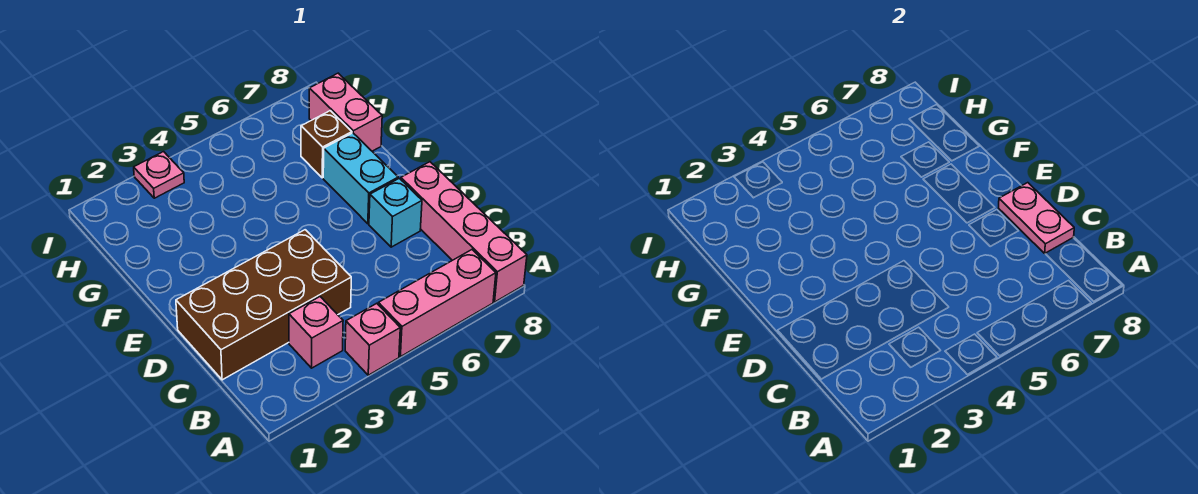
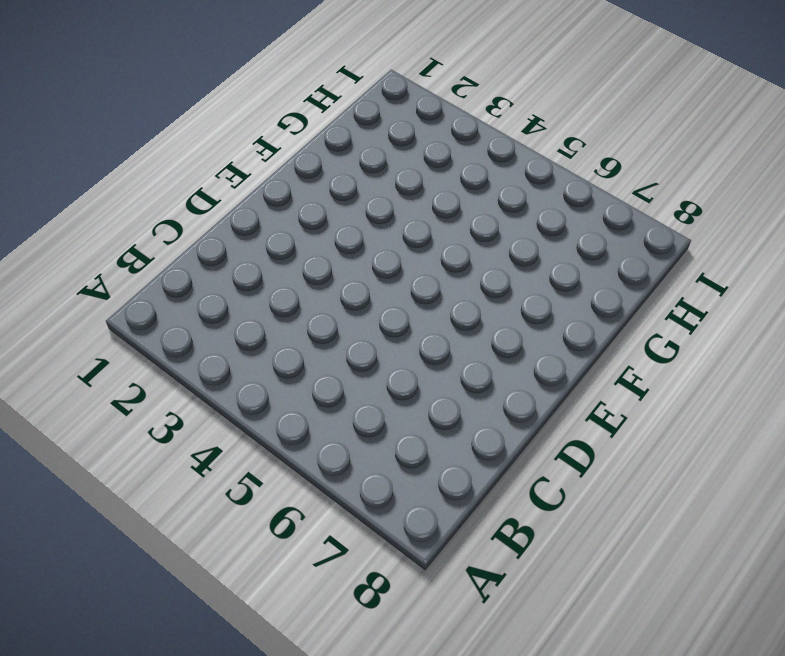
none -> pink 1x1 brick [345,303,400,375]
none -> pink 1x3 brick [378,250,496,357]

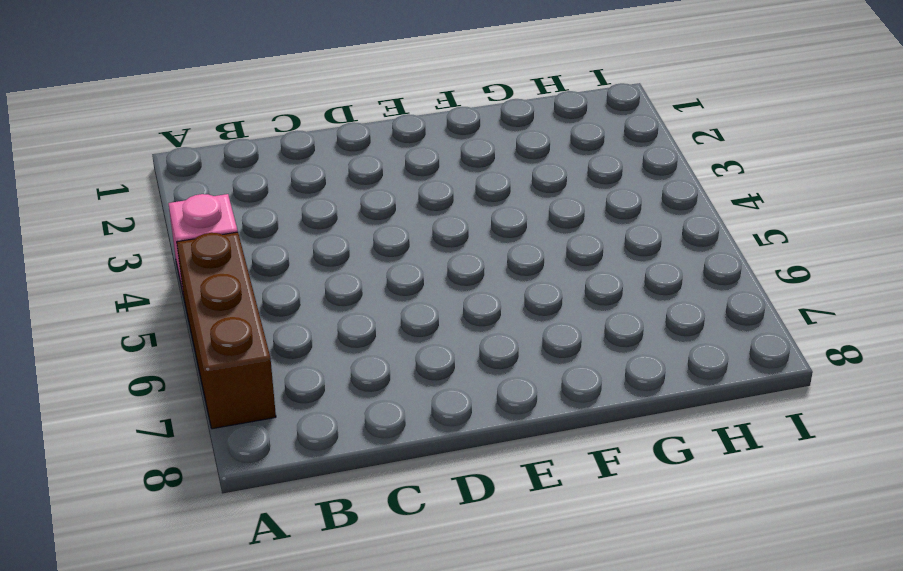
brown 1x3 brick [177,232,276,429] -> pink 1x3 brick [378,250,496,357]
none -> pink 1x4 brick [401,162,527,302]
none -> pink 1x1 brick [289,297,343,368]

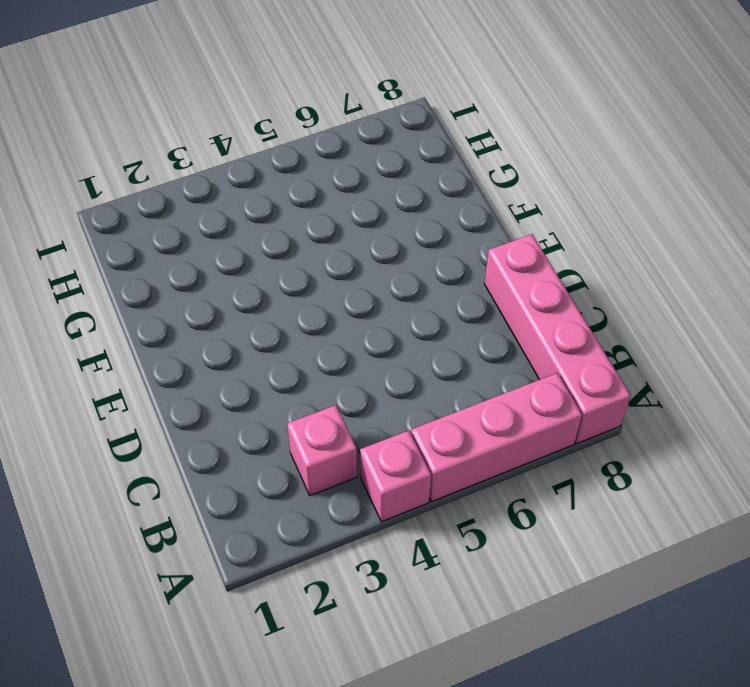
none -> brown 2x4 brick [176,230,351,380]
none -> cyan 1x1 brick [369,178,422,247]

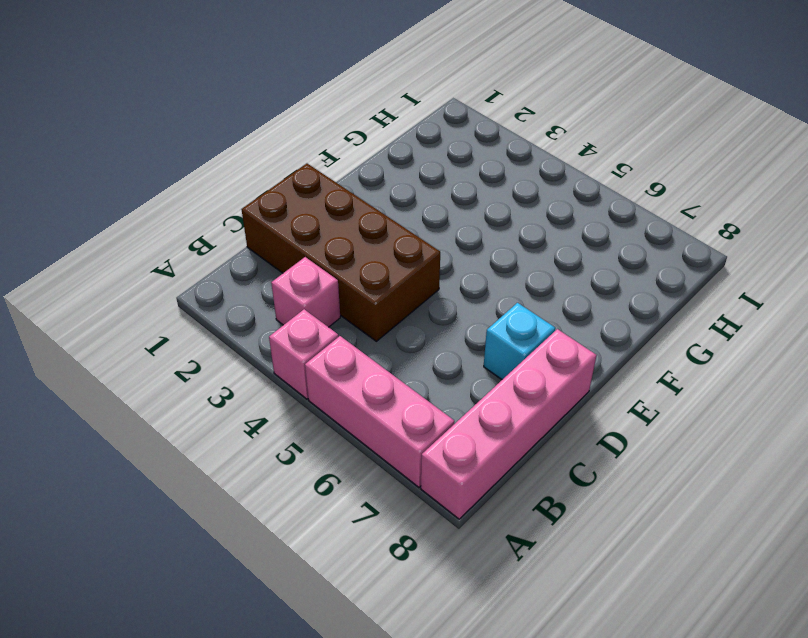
none -> cyan 1x2 brick [323,133,398,224]
none -> brown 1x1 brick [301,111,352,178]

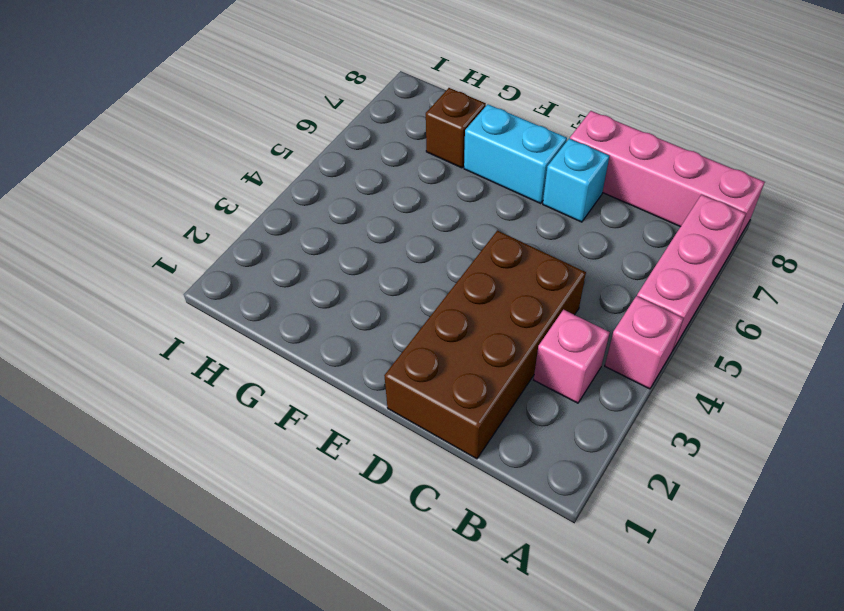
none -> pink 1x2 brick [309,73,382,151]
none -> pink 1x1 plate [134,152,184,198]

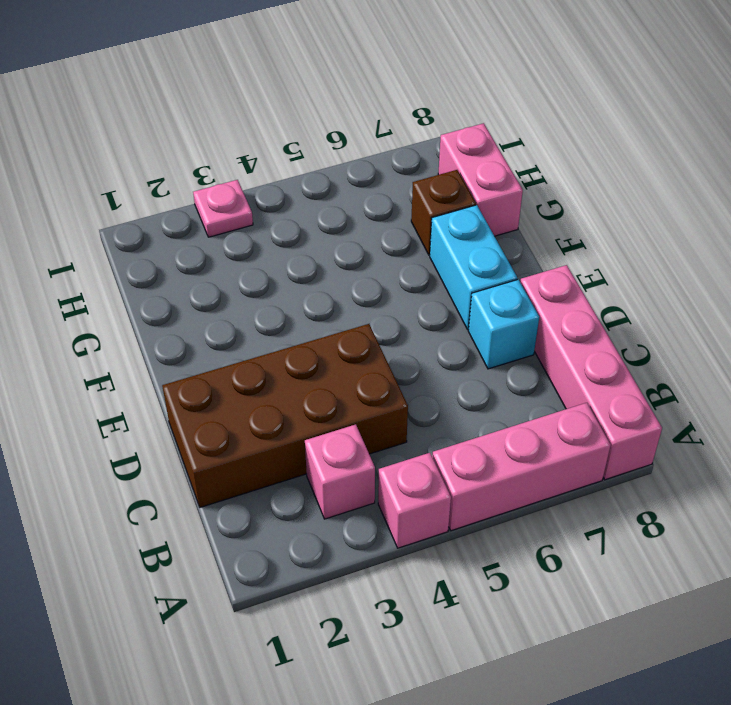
none -> pink 1x2 plate [999,183,1074,253]

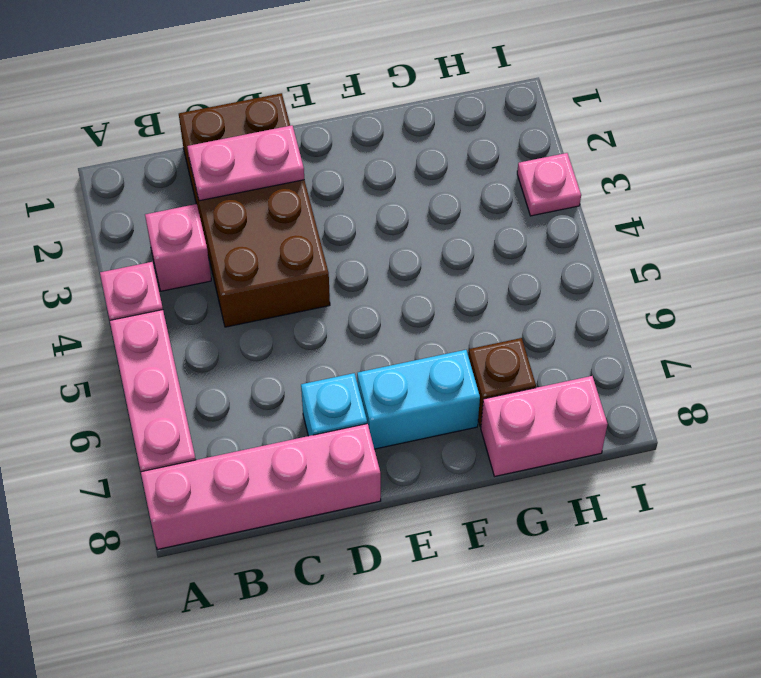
pink 1x2 plate [187,125,304,201] -> pink 1x2 plate moved to [999,183,1074,253]

